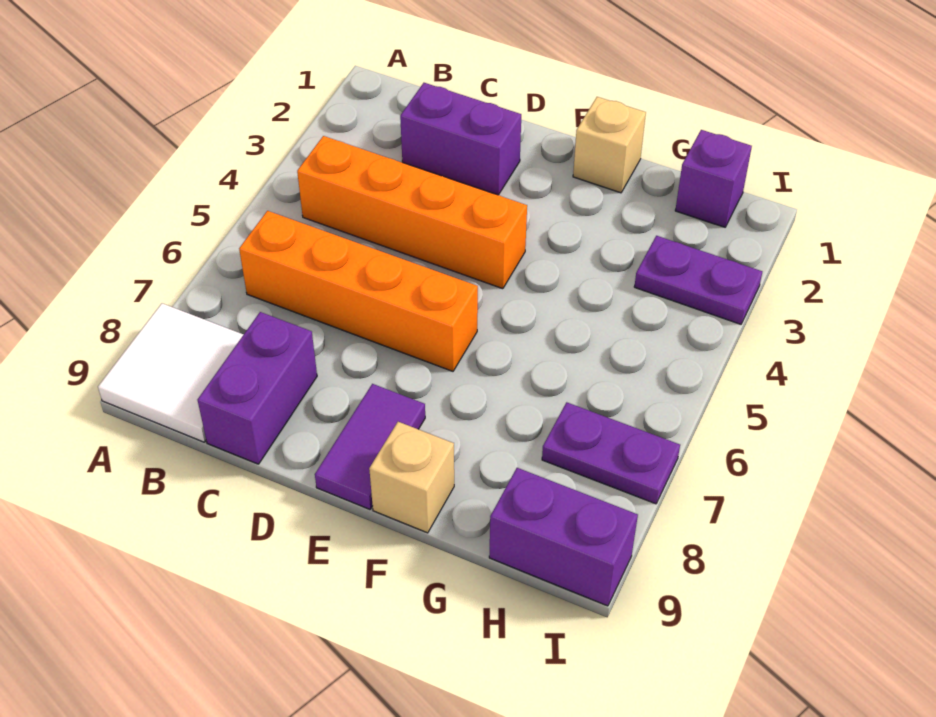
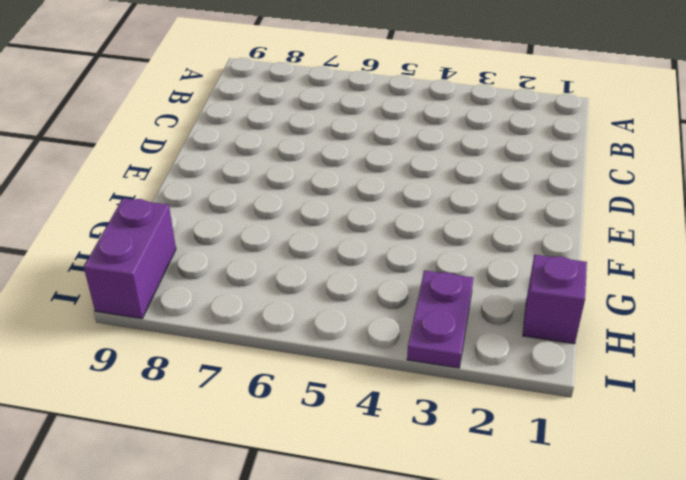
none -> white 2x2 tile [98,303,244,442]
none -> orange 1x4 brick [297,136,527,289]
none -> orange 1x4 brick [239,211,478,371]

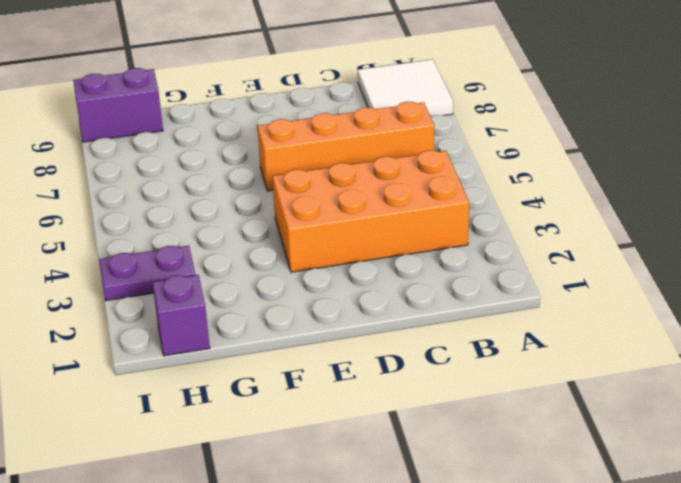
orange 2x4 brick [272,150,469,272] -> orange 1x4 brick [297,136,527,289]
none -> purple 1x2 brick [400,83,521,195]
none -> purple 1x2 brick [198,312,317,464]
none -> purple 1x2 tile [315,384,425,509]

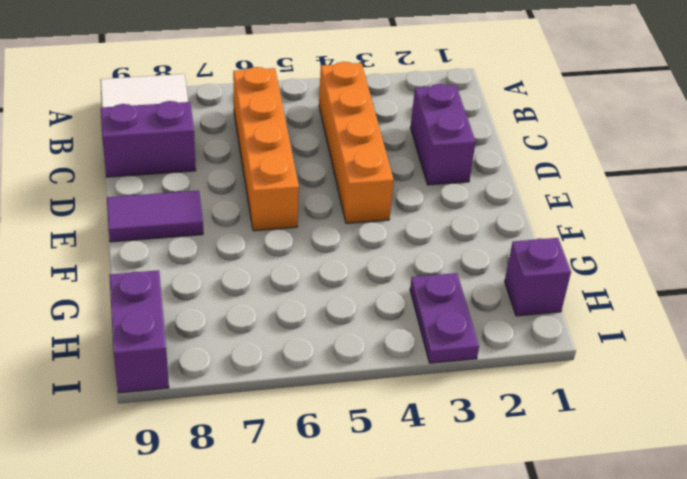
none -> tan 1x1 brick [573,97,646,193]
none -> tan 1x1 brick [369,422,454,533]
none -> purple 1x2 plate [542,402,680,504]

